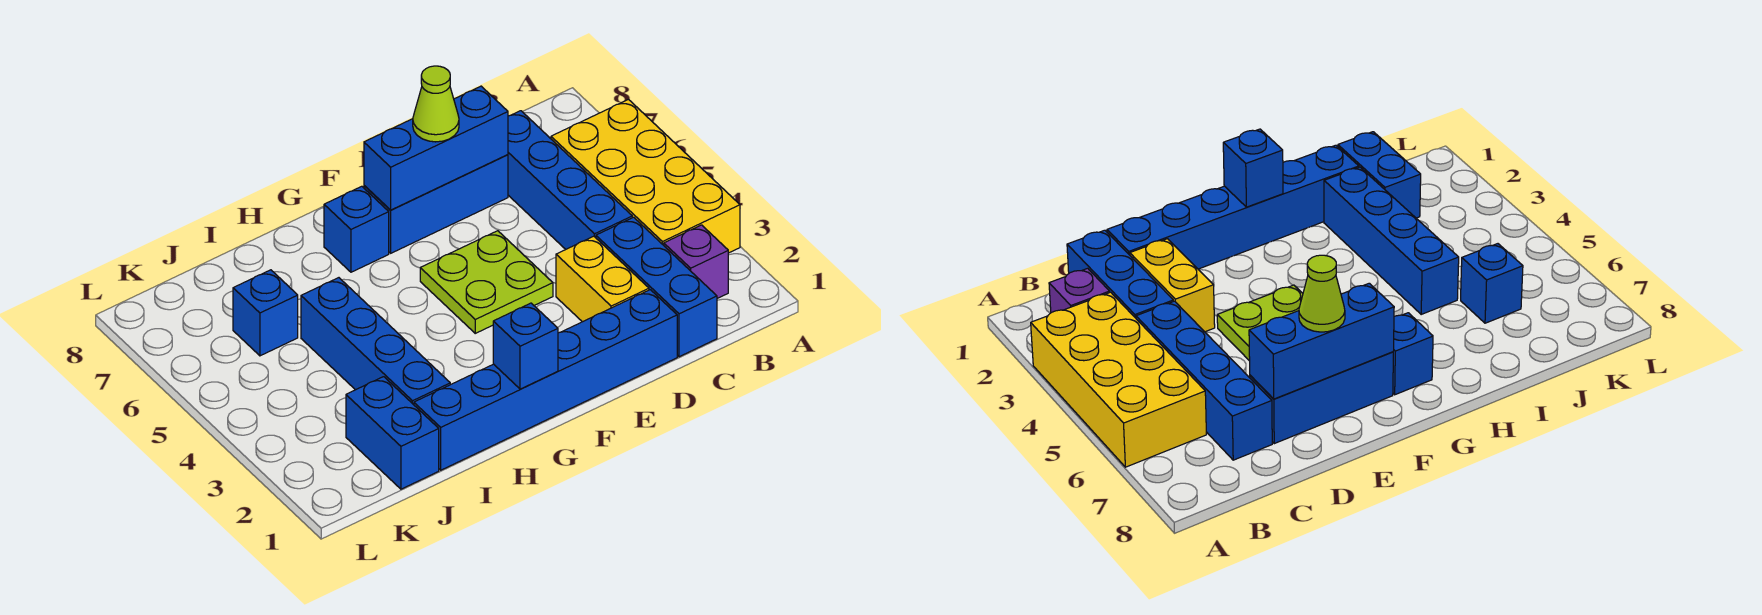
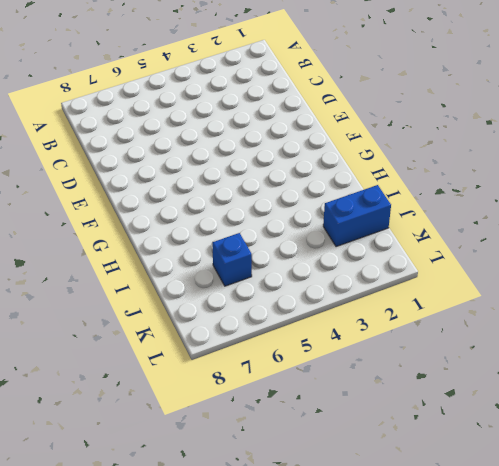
none -> yellow 2x4 brick [551,99,740,253]
none -> purple 1x1 brick [664,225,728,298]
none -> blue 1x3 brick [596,217,717,357]

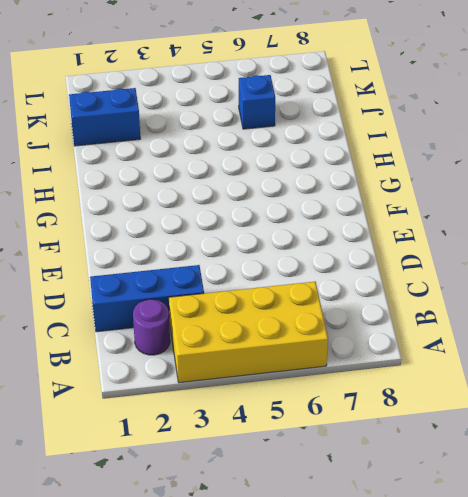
purple 1x1 round brick [133,299,170,355] -> purple 1x1 brick [664,225,728,298]
none -> blue 1x4 brick [508,111,632,249]
none -> blue 1x6 brick [414,290,677,470]
none -> yellow 1x2 brick [556,236,649,322]

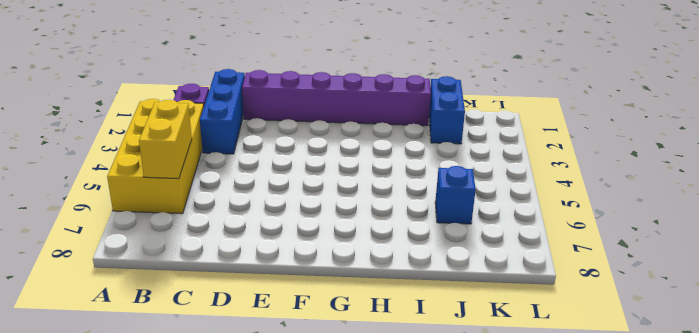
yellow 1x2 brick [139,100,192,179] -> yellow 1x2 brick moved to [556,236,649,322]
purple 1x6 brick [242,70,431,126] -> blue 1x6 brick [414,290,677,470]
none -> blue 1x4 brick [508,111,632,249]
none -> blue 1x3 brick [364,155,508,253]
none -> lime 2x2 plate [420,231,553,333]

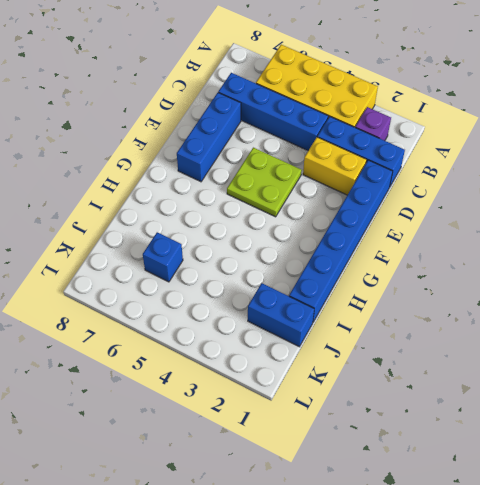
none -> blue 1x1 brick [324,186,389,272]
none -> blue 1x4 brick [301,278,450,405]
none -> blue 1x3 brick [364,86,508,210]

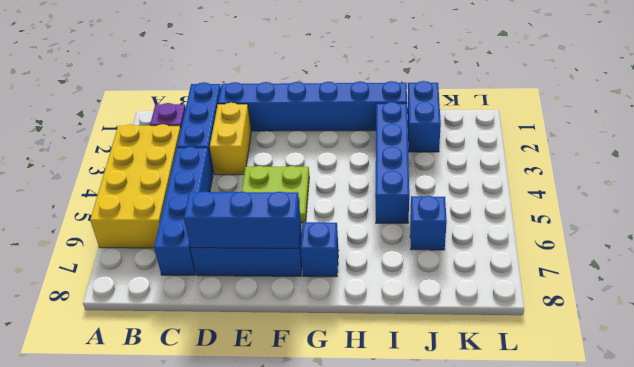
none -> blue 1x1 brick [493,303,558,389]
none -> lime 1x1 cone [413,66,459,142]

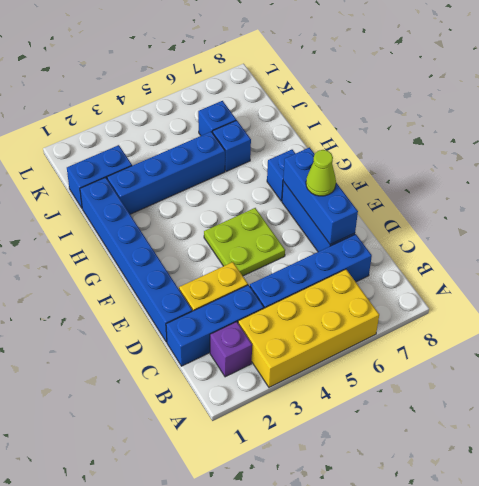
blue 1x1 brick [213,120,251,171] -> blue 1x1 brick moved to [493,303,558,389]

